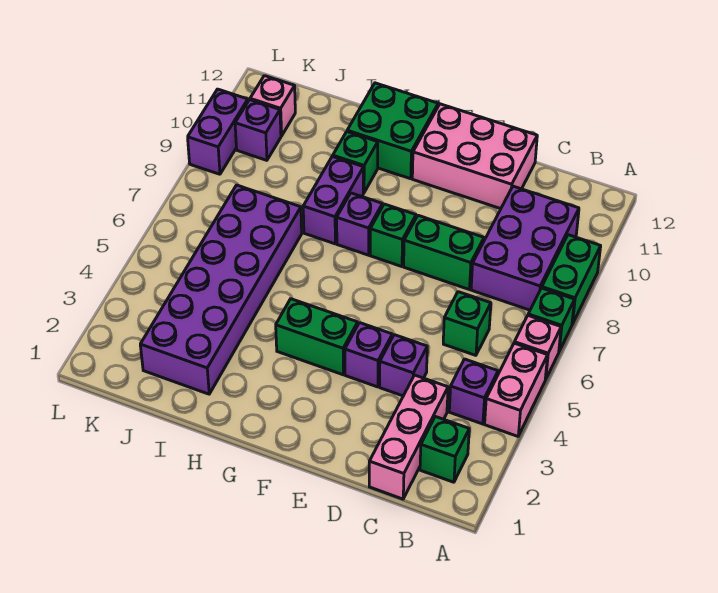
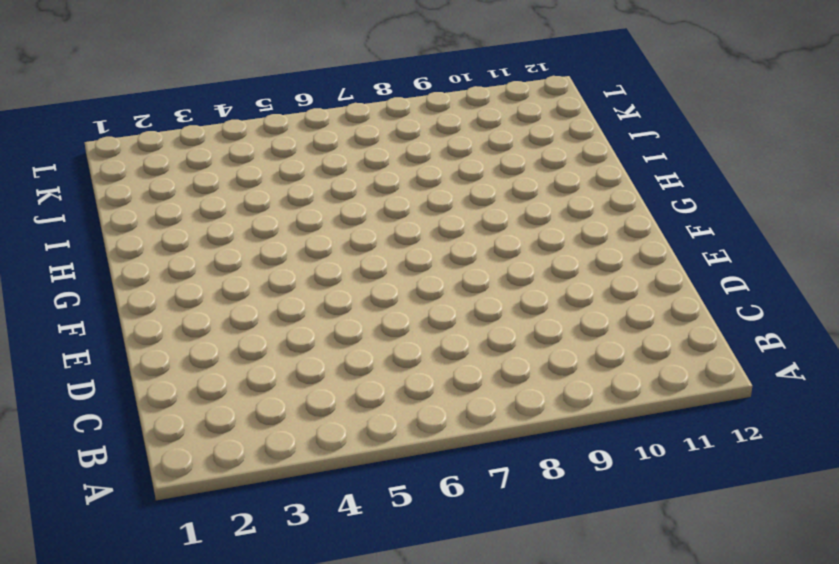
none -> pink 1x2 brick [485,343,548,436]
none -> pink 1x1 brick [514,316,561,380]
none -> green 1x1 brick [528,288,575,351]

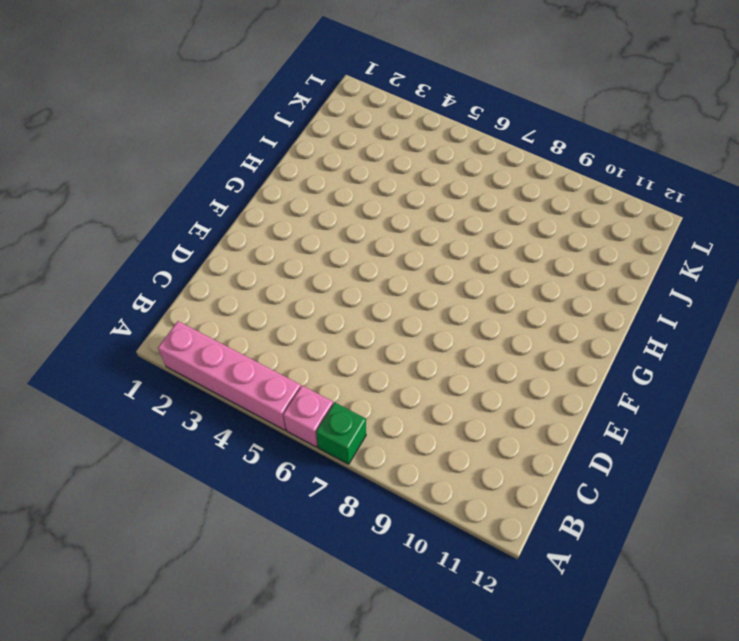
pink 1x4 brick [158,321,301,430] -> pink 1x2 brick [485,343,548,436]
none -> green 1x2 brick [542,235,601,324]
none -> green 1x1 brick [420,417,469,482]
none -> purple 1x1 brick [449,359,498,424]

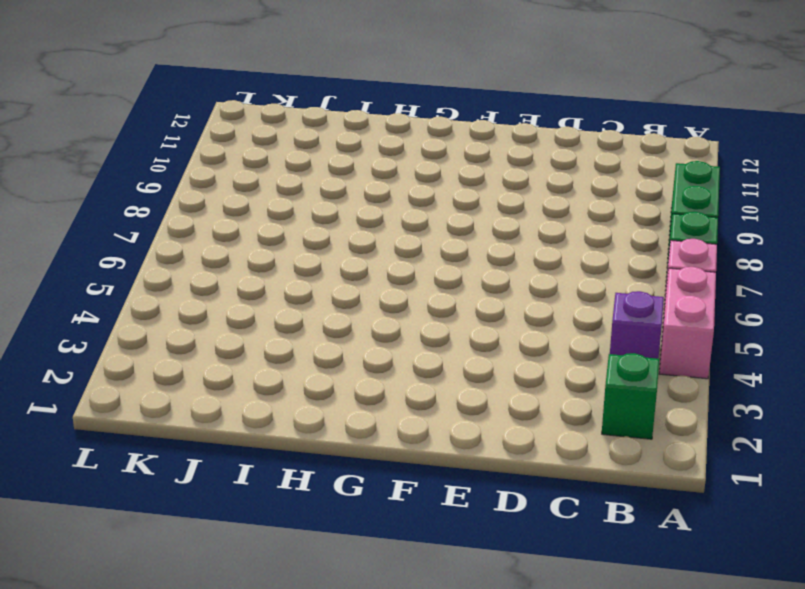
none -> purple 2x3 brick [471,186,579,310]
none -> pink 1x3 brick [369,375,448,499]
none -> green 1x1 brick [443,292,491,355]

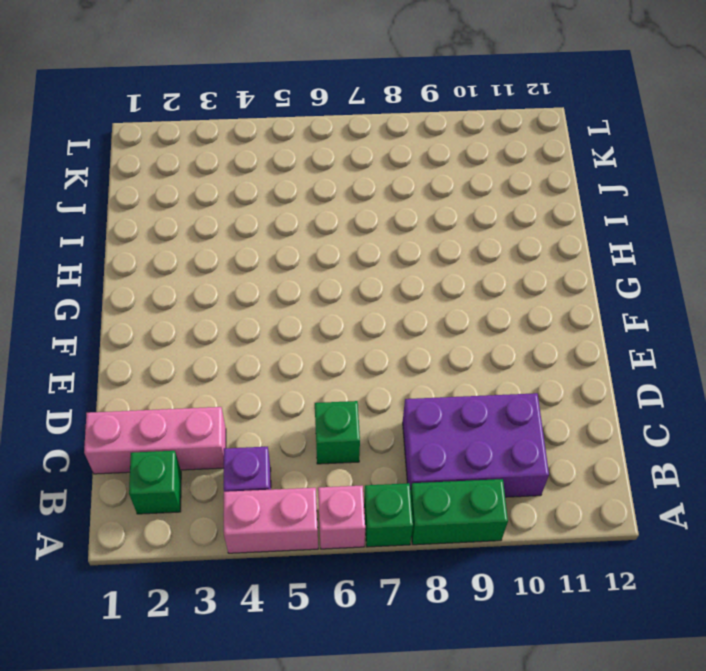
none -> purple 1x1 brick [380,335,427,396]
none -> green 1x2 brick [404,215,484,289]
none -> pink 2x3 brick [412,104,537,209]

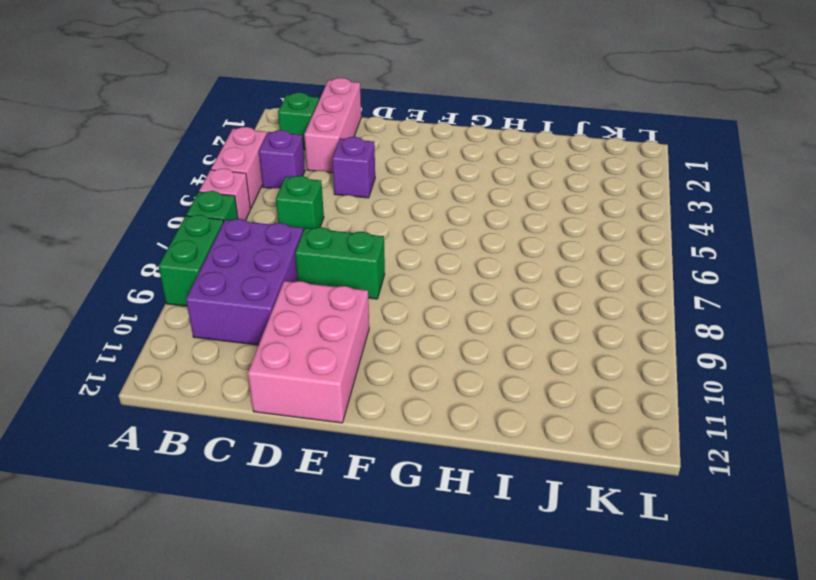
pink 2x3 brick [248,281,369,423] -> pink 2x3 brick turned to [412,104,537,209]
none -> purple 1x1 brick [345,323,392,387]
none -> green 1x2 brick [276,299,358,375]
none -> green 1x1 brick [370,204,416,267]

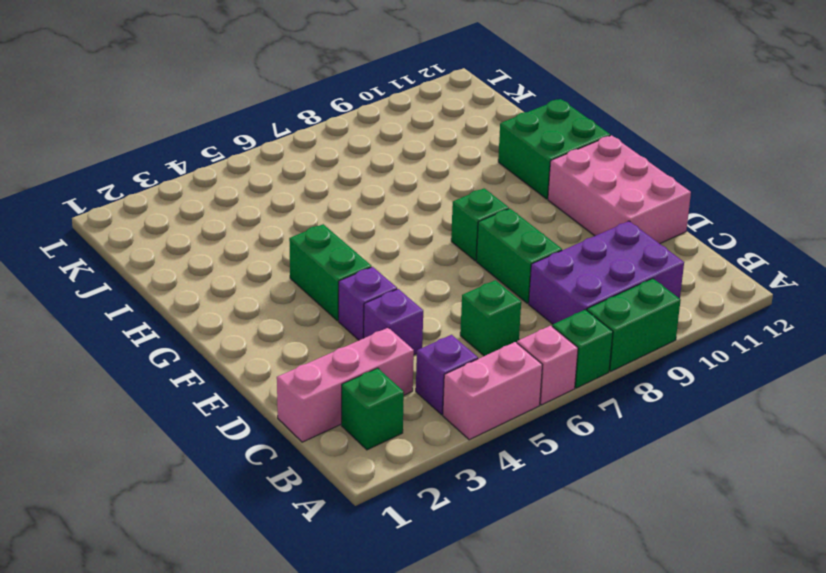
none -> purple 1x1 brick [337,193,382,255]
none -> purple 1x2 brick [303,156,364,244]
none -> green 1x1 brick [333,132,378,193]

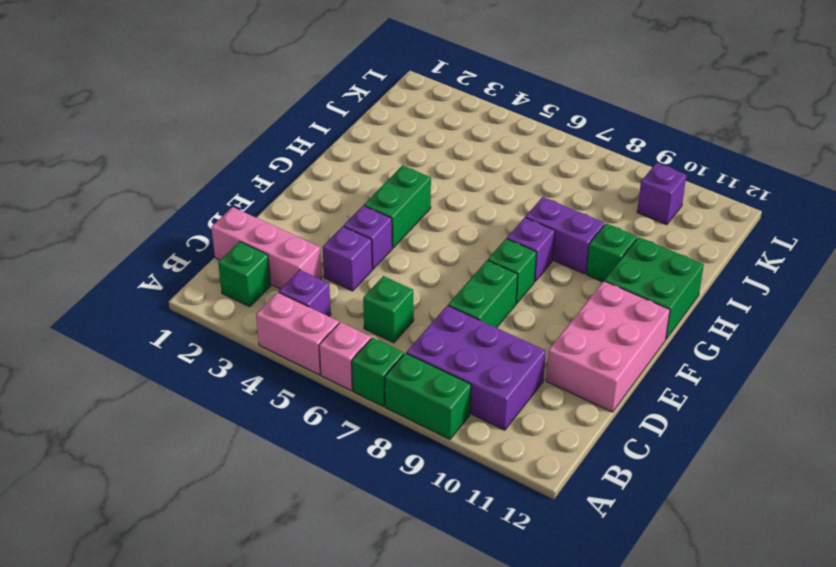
none -> purple 2x6 brick [140,185,302,394]
none -> pink 1x1 brick [250,76,295,136]
none -> purple 1x2 brick [188,89,248,174]

